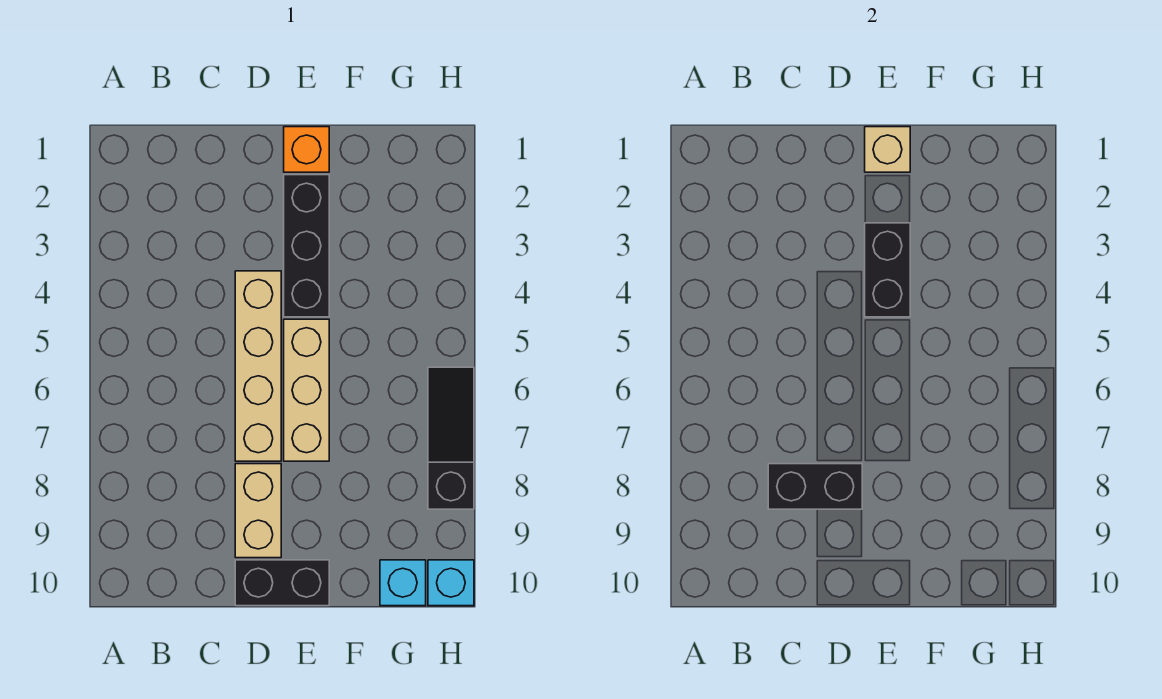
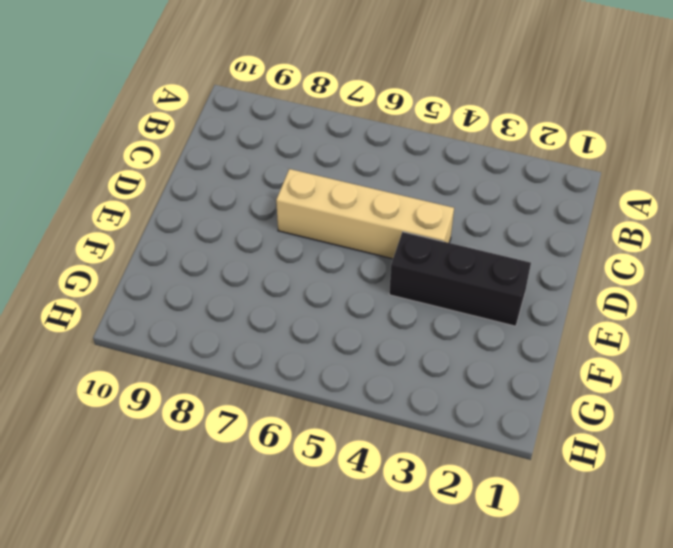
none -> tan 1x2 brick [235,464,281,558]
none -> black 1x2 brick [235,560,329,606]
none -> orange 1x1 brick [284,127,329,172]

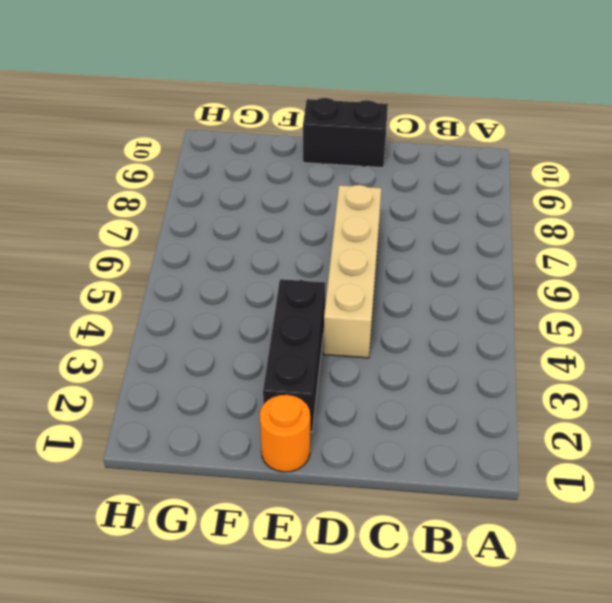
orange 1x1 round brick [260,395,310,472] -> orange 1x1 brick [284,127,329,172]
none -> tan 1x2 brick [235,464,281,558]
none -> tan 1x3 brick [284,319,329,461]
none -> cyan 1x1 brick [380,560,426,606]

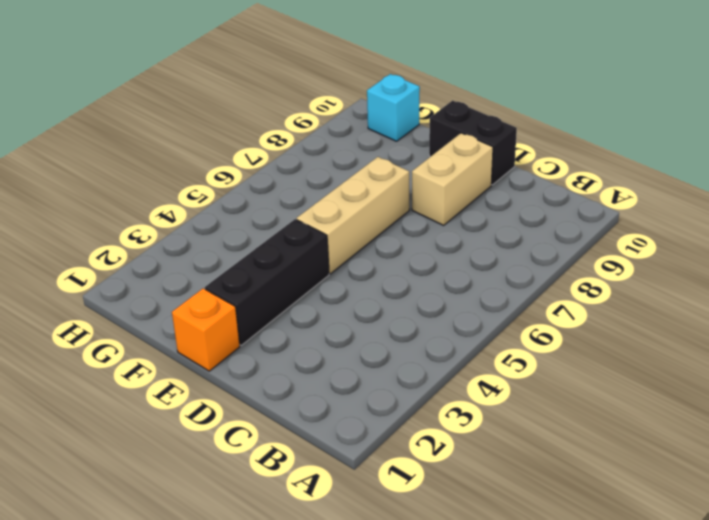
none -> tan 1x4 brick [235,271,281,461]
none -> black 1x3 slope [428,367,474,509]
none -> cyan 1x1 brick [428,560,474,606]

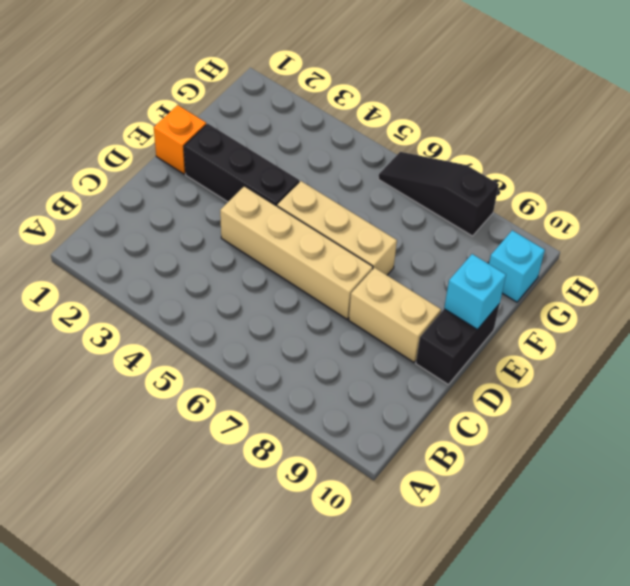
cyan 1x1 brick [444,254,506,330] -> cyan 1x1 brick moved to [428,560,474,606]
none -> black 1x2 brick [768,464,862,509]
none -> tan 1x1 brick [865,127,910,172]
none -> black 1x2 brick [865,223,910,317]

